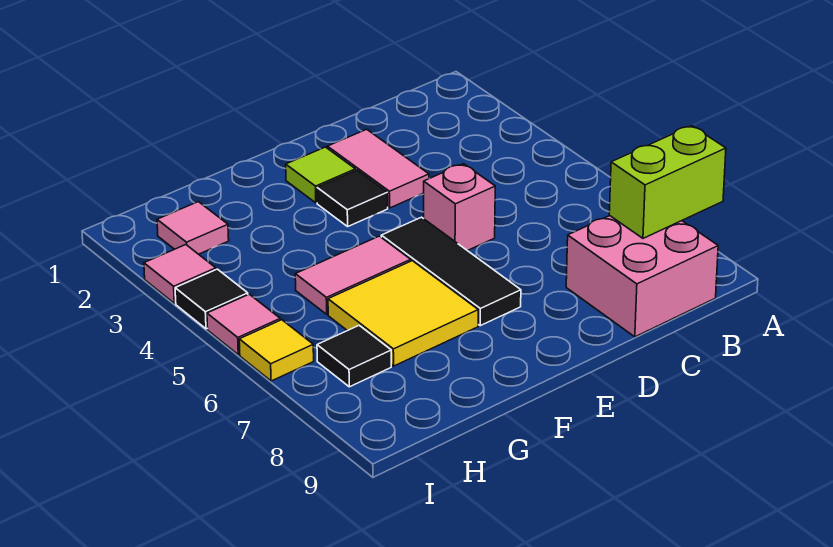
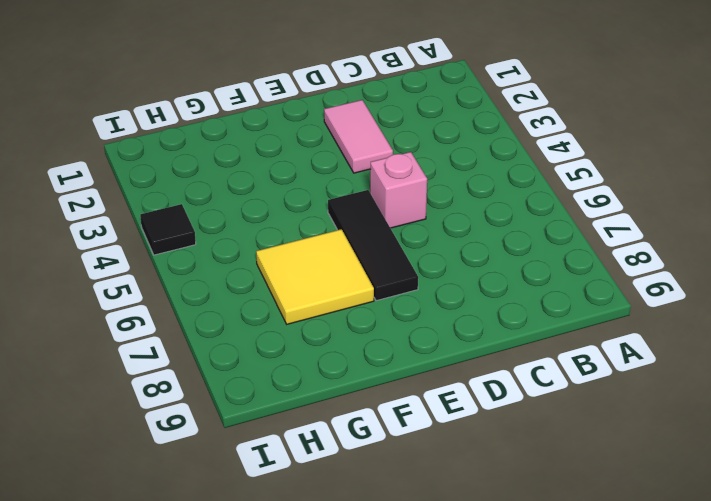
none -> pink 2x2 brick [566,216,718,337]
none -> lime 1x1 tile [286,147,355,203]
none -> black 1x1 tile [317,170,388,226]

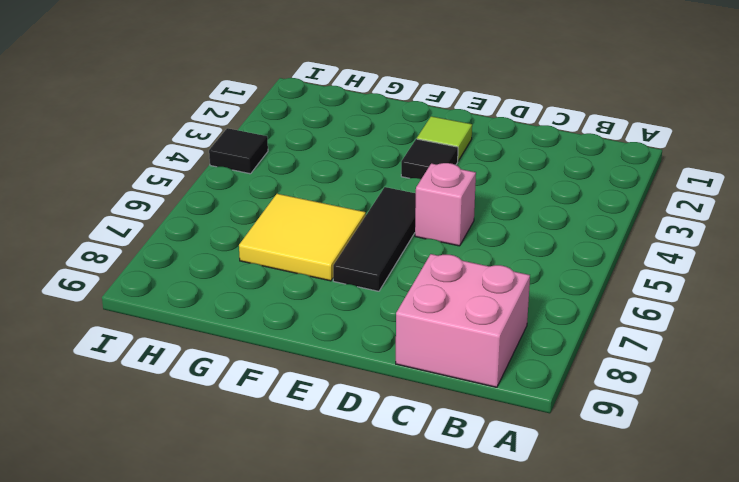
none -> pink 1x2 tile [327,129,429,208]
none -> pink 1x2 tile [295,236,411,314]
none -> pink 1x1 tile [157,202,229,254]

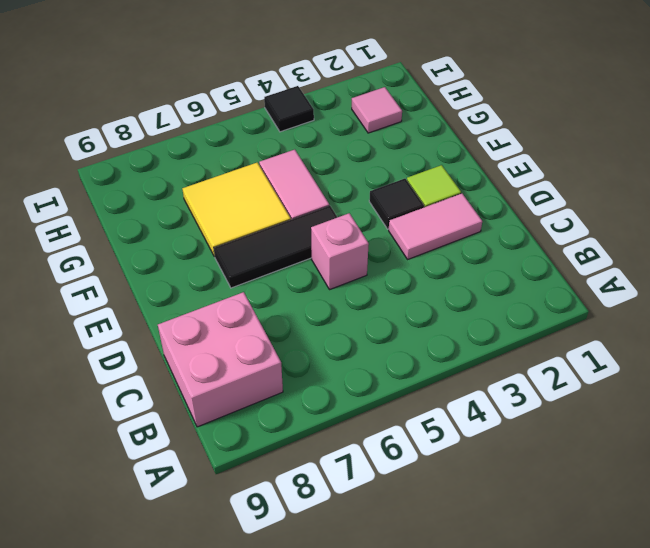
none -> black 1x1 tile [317,326,391,387]
none -> pink 1x1 tile [144,245,216,303]
none -> pink 1x1 tile [207,294,280,355]

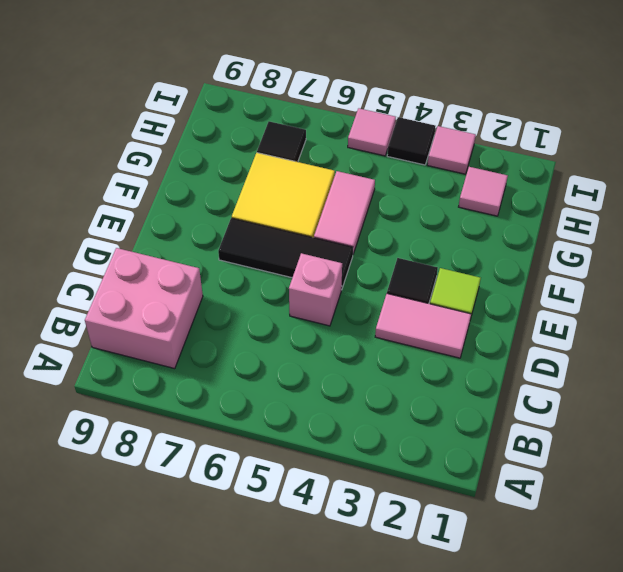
none -> yellow 1x1 tile [239,320,314,381]
none -> lime 1x2 brick [609,126,726,238]

